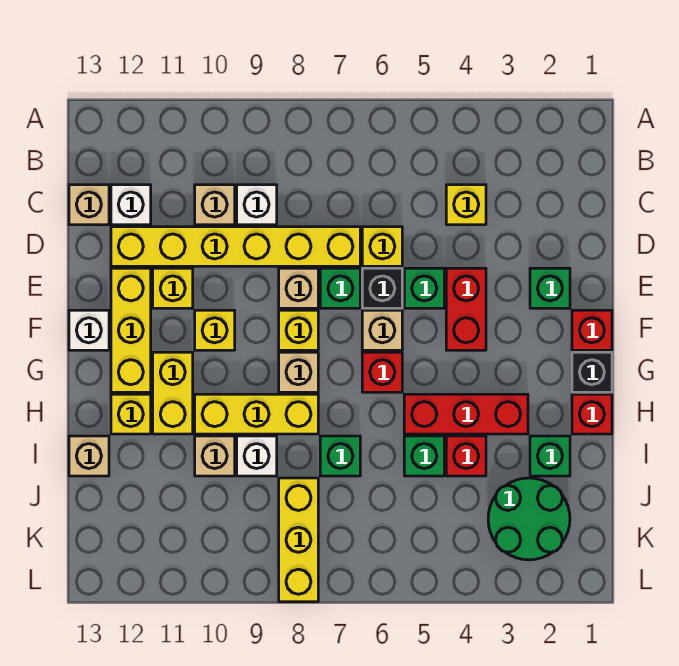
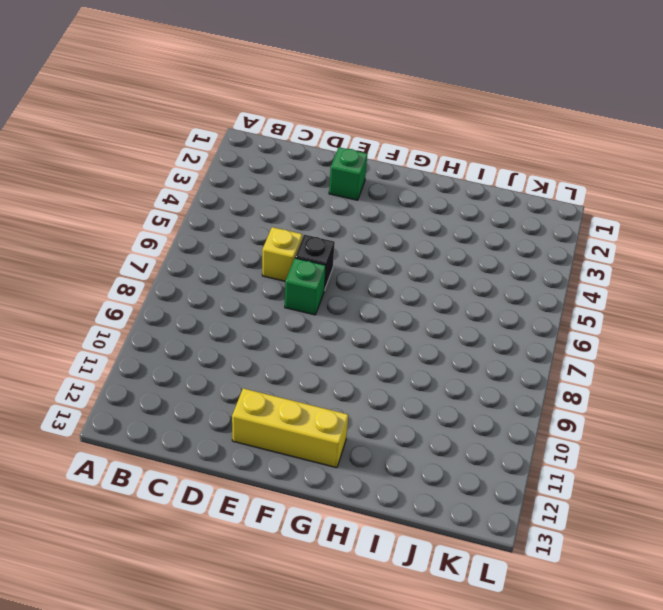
none -> yellow 1x1 brick [446,185,486,225]
none -> white 1x1 brick [237,185,277,225]
none -> tan 1x1 brick [195,185,235,225]
none -> white 1x1 brick [111,185,151,225]

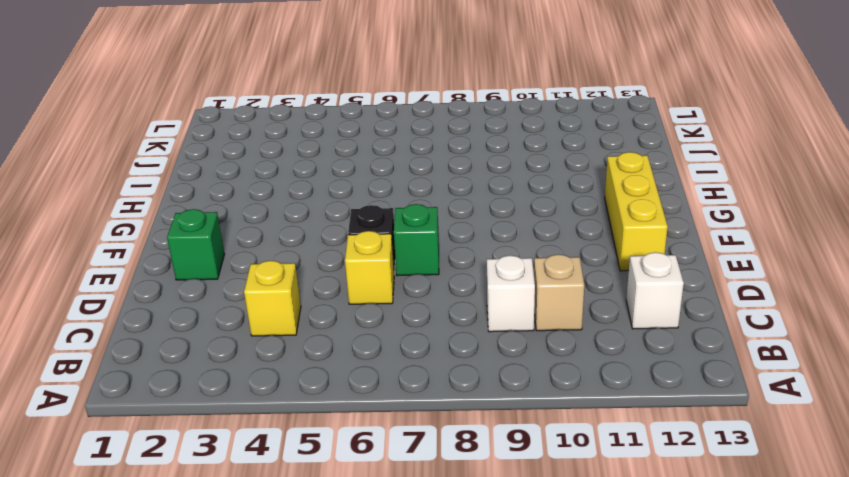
none -> tan 1x1 brick [69,185,109,225]
none -> yellow 1x6 brick [111,227,360,266]
none -> red 1x2 brick [446,268,486,350]
none -> green 1x1 brick [404,268,444,308]

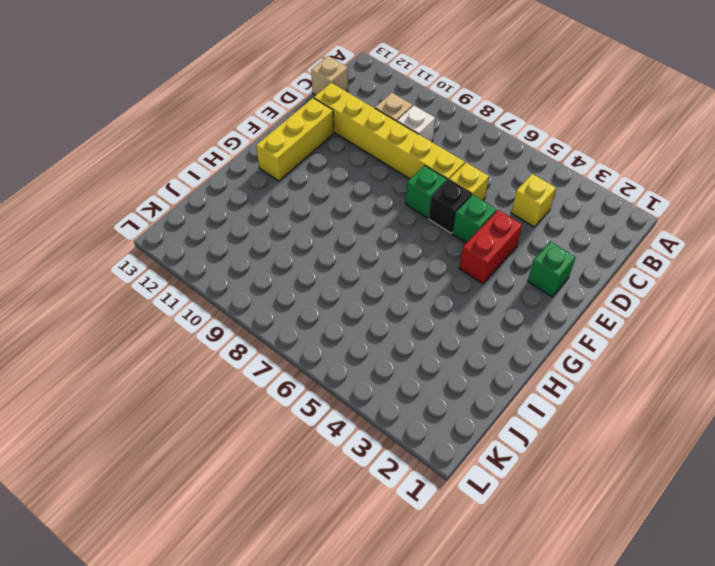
none -> white 1x1 brick [111,185,151,225]
none -> tan 1x1 brick [279,268,318,308]
none -> yellow 1x1 brick [153,268,193,308]
none -> red 1x1 brick [572,310,612,350]

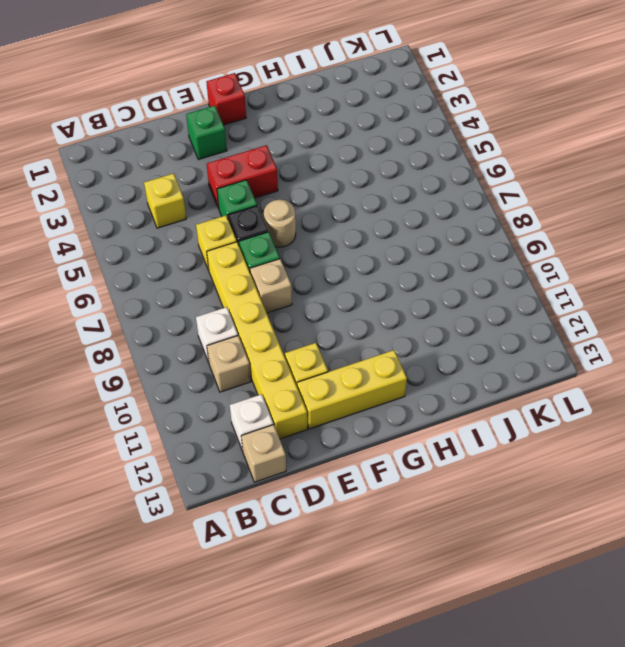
tan 1x1 round brick [264,200,296,247] -> tan 1x1 brick [362,310,402,350]
none -> yellow 1x1 brick [279,310,318,350]
none -> yellow 1x1 brick [195,310,235,350]
none -> white 1x1 brick [69,310,109,350]
none -> black 1x1 brick [572,352,612,392]

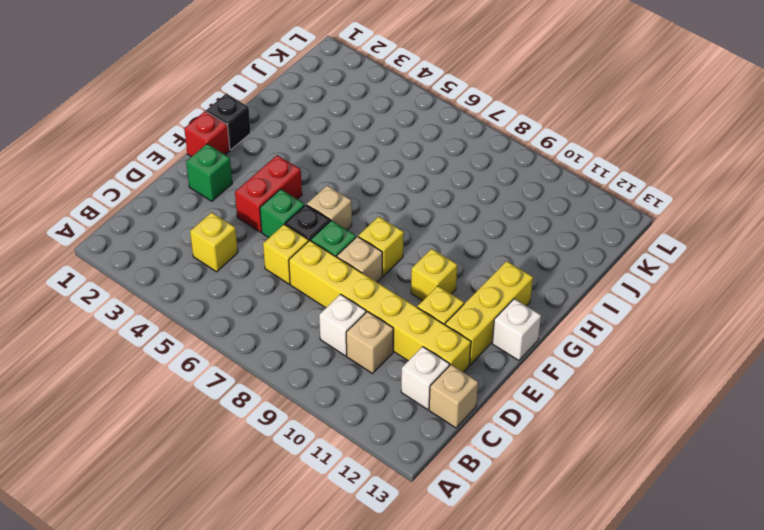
none -> red 1x1 brick [362,352,402,392]
none -> tan 1x1 brick [279,352,318,392]
none -> yellow 1x2 brick [153,352,193,434]
none -> red 1x1 brick [572,394,612,434]

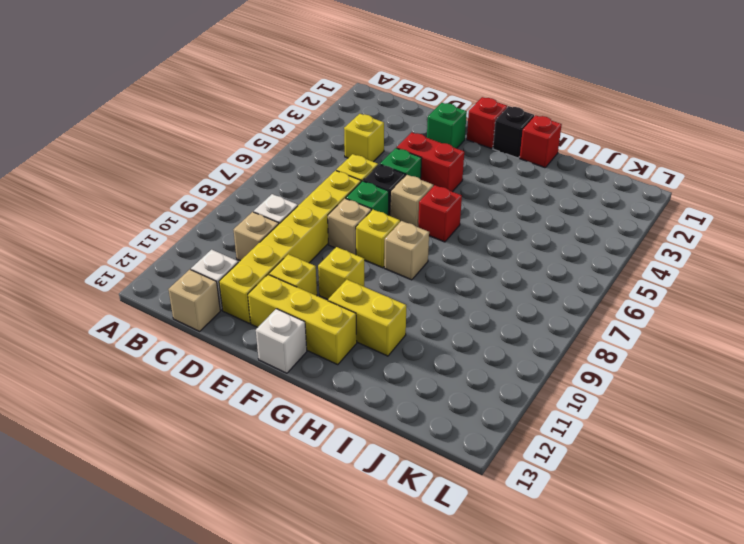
none -> red 1x3 brick [404,394,528,434]
none -> yellow 1x3 brick [195,394,318,434]
none -> yellow 1x1 brick [111,394,151,434]
none -> green 1x1 brick [530,436,570,476]

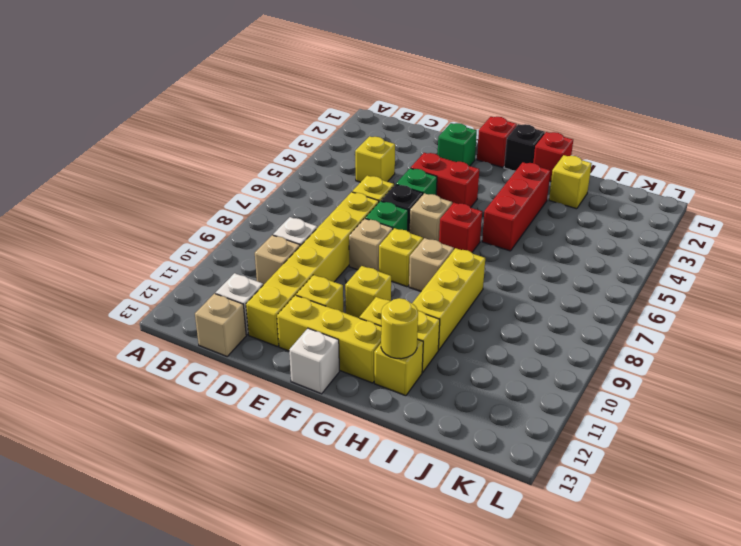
yellow 1x1 round brick [381,298,418,359] -> none
yellow 1x1 brick [549,155,592,209] -> green 1x1 brick [530,436,570,476]
none -> red 1x1 brick [446,436,486,476]
none -> green 1x1 brick [404,436,444,476]
none -> green 1x1 brick [320,436,360,476]
none -> white 1x1 brick [237,436,277,476]

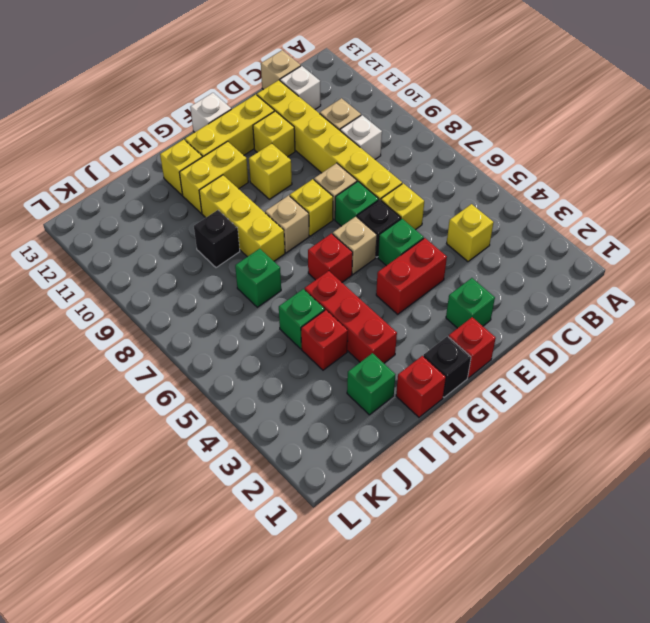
black 1x1 brick [194,210,240,268] -> white 1x1 brick [237,436,277,476]
none -> tan 1x1 brick [195,436,235,476]
none -> tan 1x1 brick [69,436,109,476]
none -> green 2x2 round brick [488,478,570,560]
none -> yellow 1x3 brick [279,478,318,602]

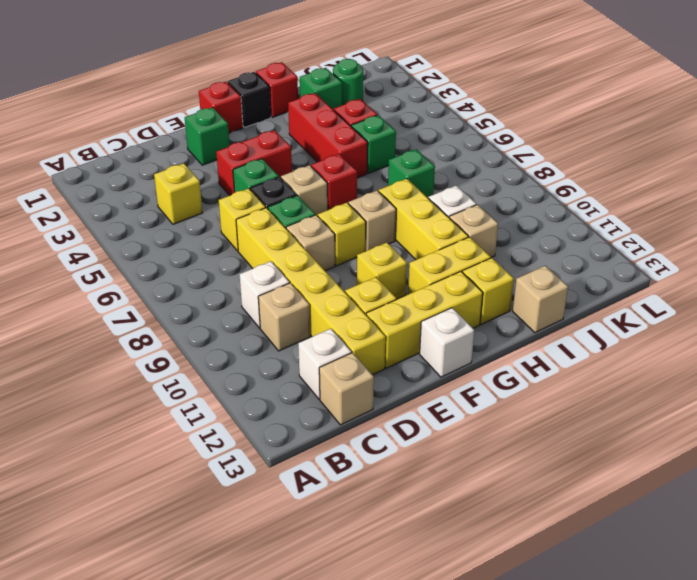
green 1x1 round brick [333,59,363,105] -> green 2x2 round brick [488,478,570,560]
none -> yellow 1x3 brick [279,478,318,602]

